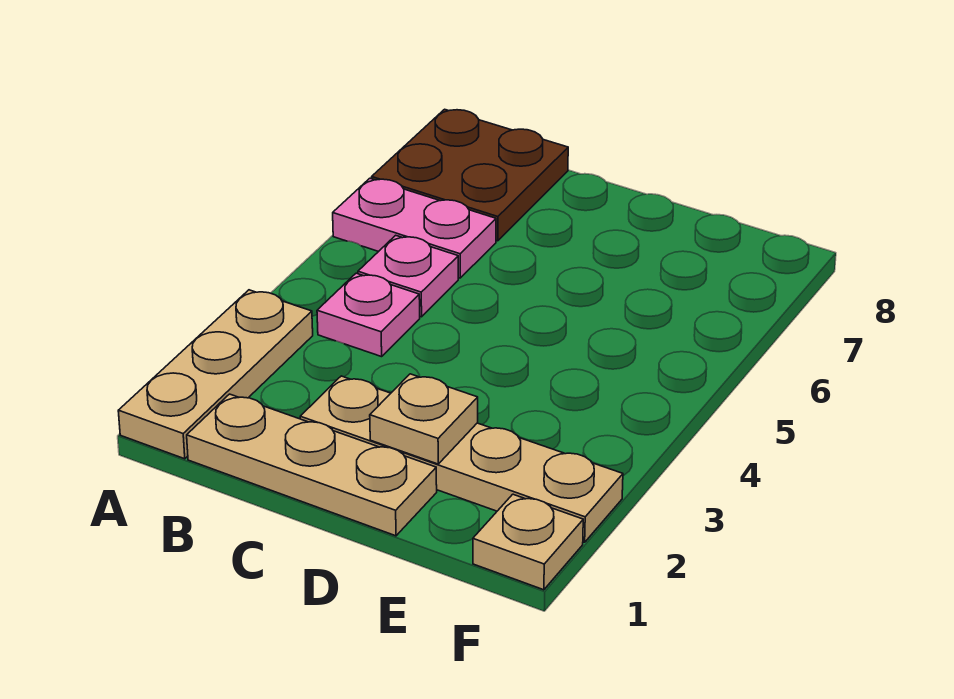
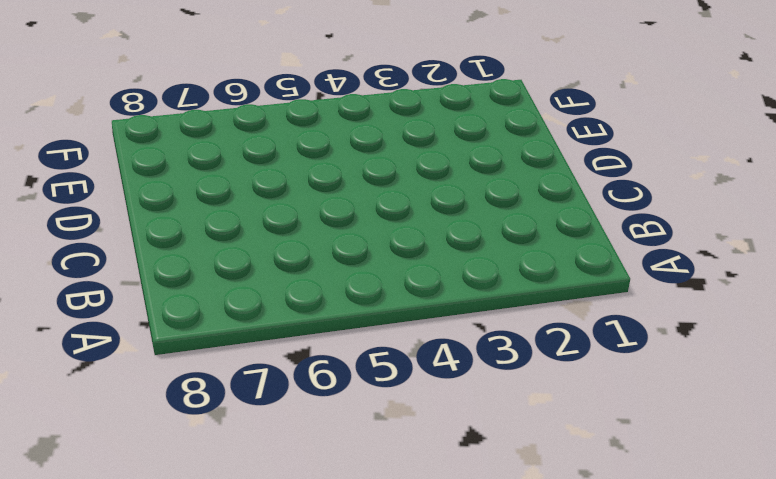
none -> tan 1x3 plate [118,290,313,459]
none -> pink 1x2 plate [333,178,496,278]

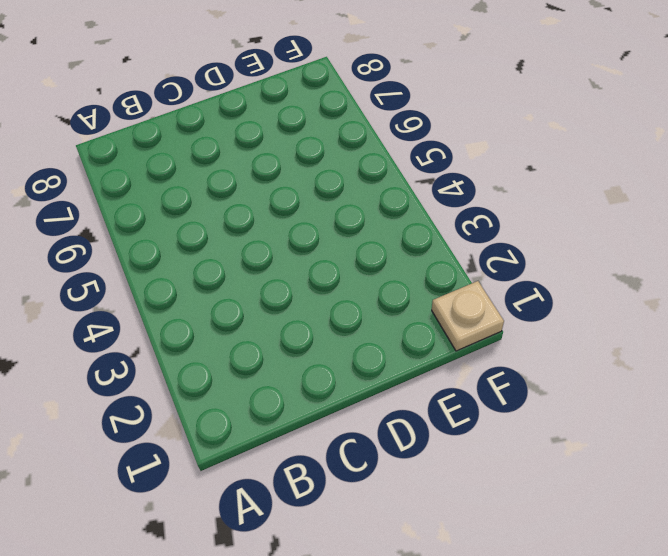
none -> tan 1x3 plate [118,290,313,459]
none -> pink 1x2 plate [333,178,496,278]

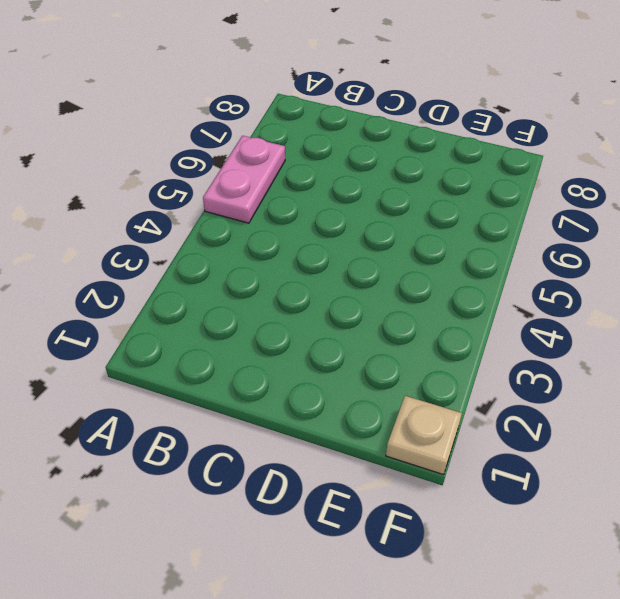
pink 1x2 plate [203,136,285,223] -> pink 1x2 plate turned to [333,178,496,278]
none -> tan 1x3 plate [118,290,313,459]
none -> brown 2x2 plate [372,109,568,241]

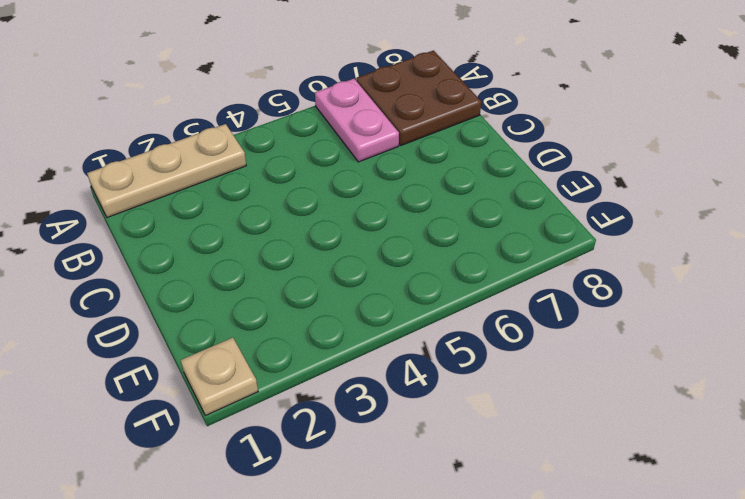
none -> tan 1x3 plate [187,394,437,536]
none -> pink 1x1 plate [317,273,420,357]

